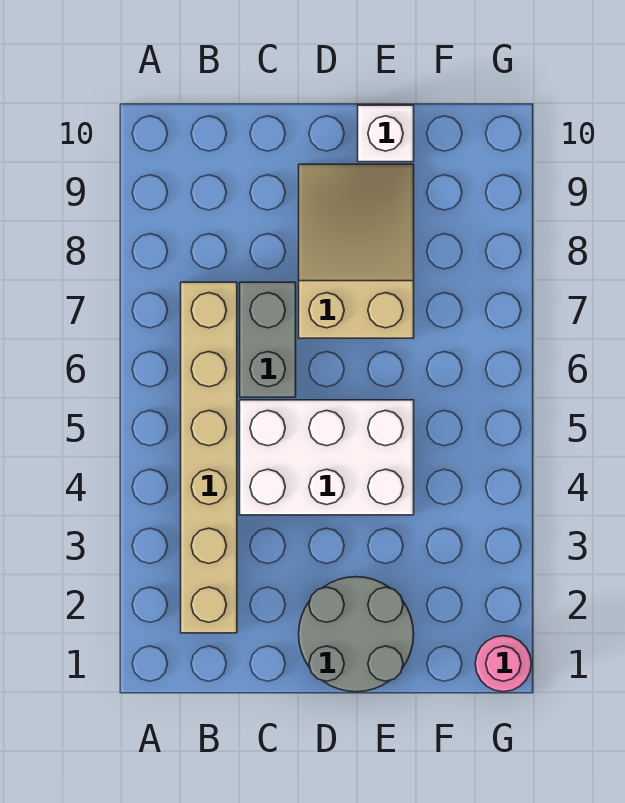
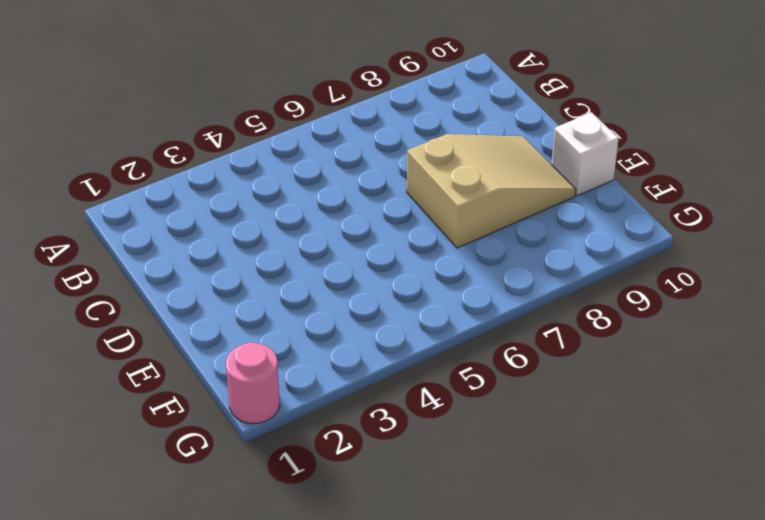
none -> tan 1x6 brick [181,282,237,633]
none -> white 2x3 brick [240,400,414,515]

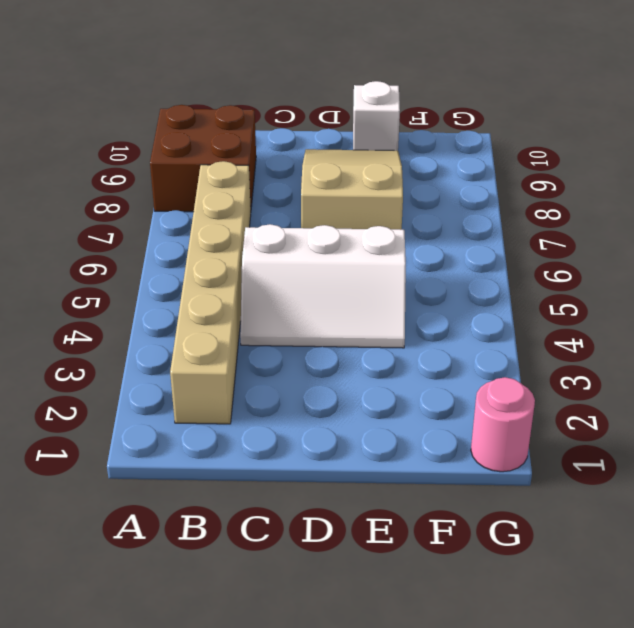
brown 2x2 brick [150,105,256,212] -> none
white 2x3 slope [240,224,406,348] -> white 2x3 brick [240,400,414,515]
none -> grey 1x2 brick [240,282,296,397]
none -> grey 2x2 round brick [299,577,414,692]

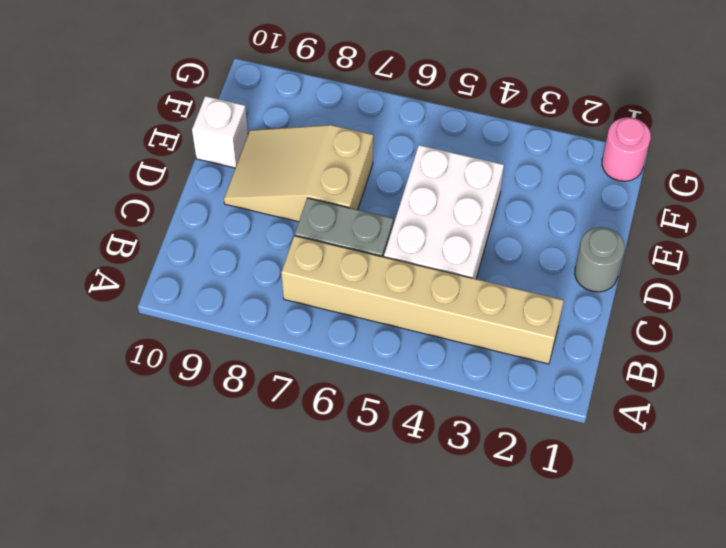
grey 1x1 round brick [575,227,625,292] -> grey 2x2 round brick [299,577,414,692]

